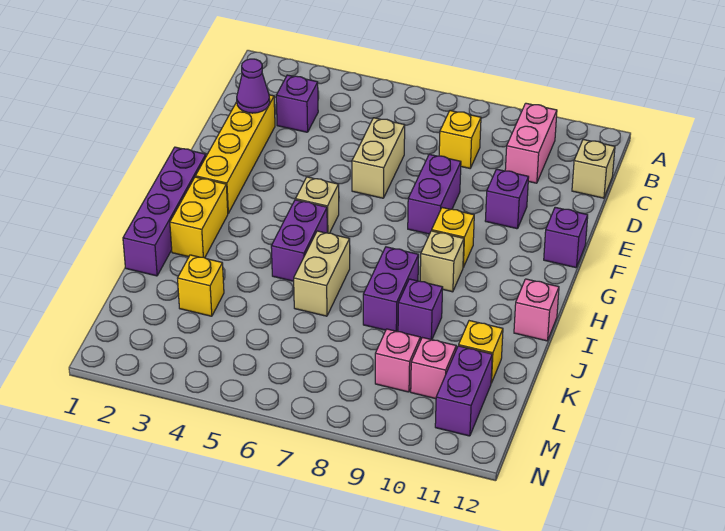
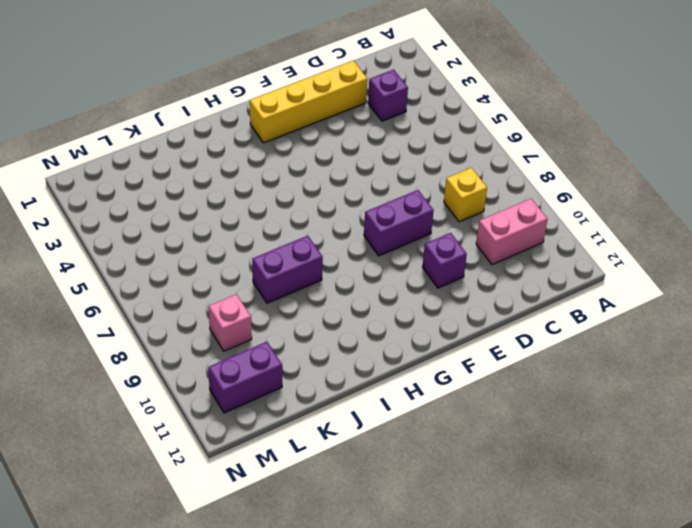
none -> tan 1x1 brick [572,140,615,198]
none -> tan 1x2 brick [352,118,405,198]
none -> purple 1x1 brick [544,207,588,268]

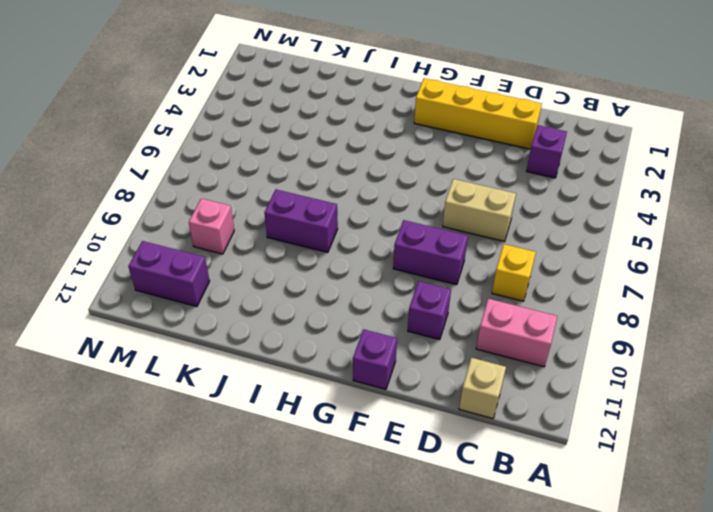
none -> purple 1x4 brick [123,147,206,276]
none -> tan 1x1 brick [296,177,339,233]
none -> yellow 1x1 brick [432,208,474,267]

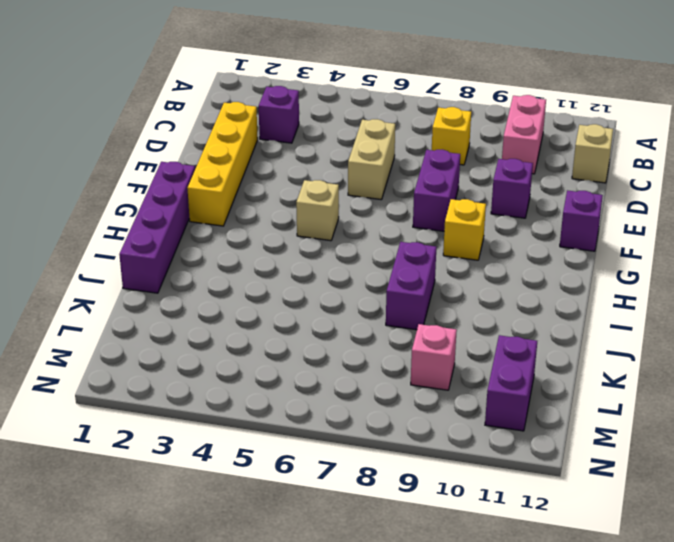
none -> yellow 1x2 brick [170,177,228,258]
none -> purple 1x2 brick [271,200,327,281]
none -> tan 1x1 brick [420,231,464,292]

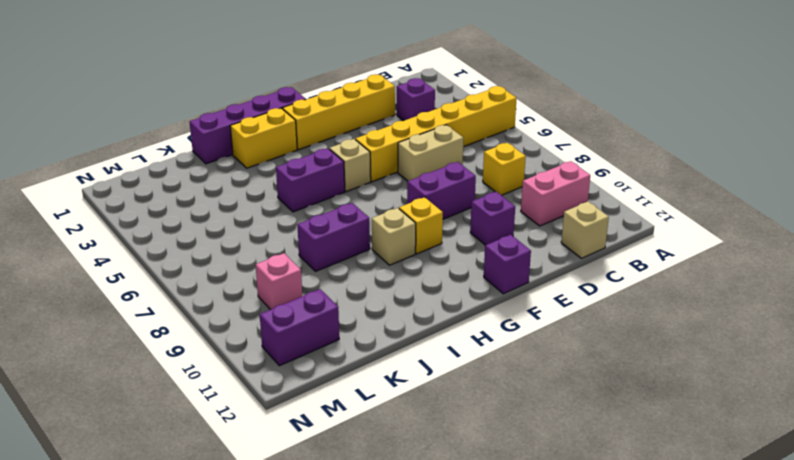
yellow 1x6 brick [355,86,517,182] -> none
none -> tan 1x2 brick [294,231,350,316]
none -> pink 1x1 brick [514,279,559,341]
none -> purple 1x1 brick [398,279,443,340]

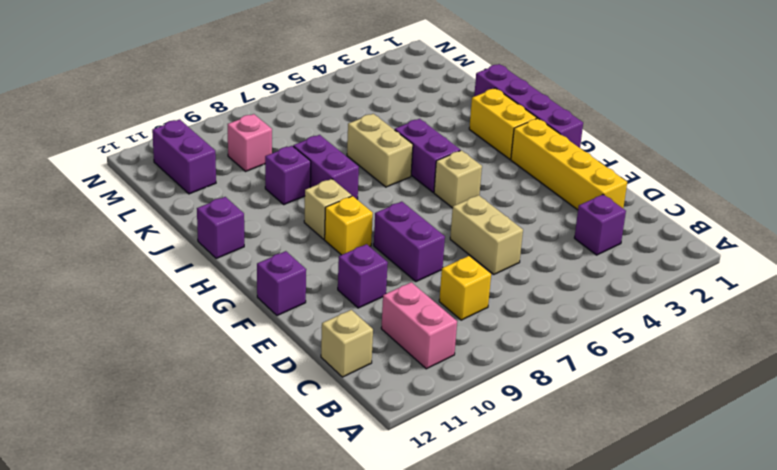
purple 1x1 brick [197,197,244,258] -> pink 1x1 brick [514,279,559,341]
none -> yellow 1x1 brick [178,255,224,316]
none -> yellow 1x1 brick [459,321,503,383]
none -> pink 1x1 brick [411,337,456,399]

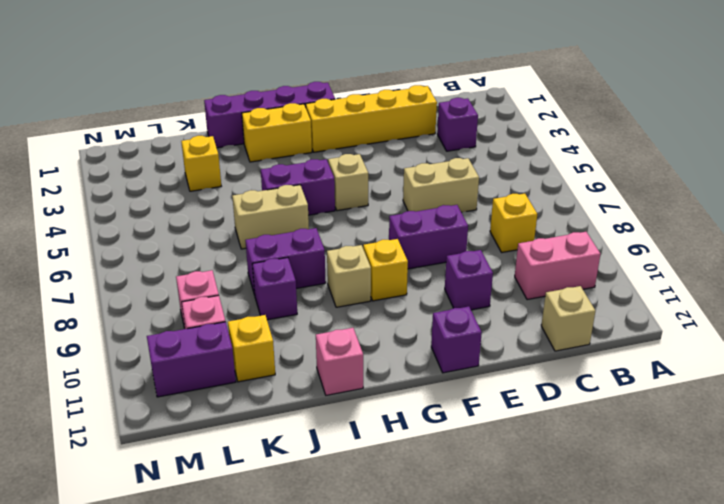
none -> purple 1x1 cone [237,59,270,113]

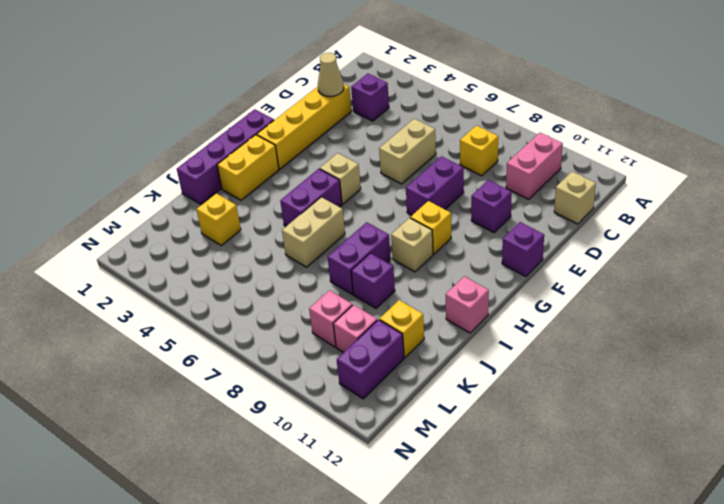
tan 1x1 cone [318,53,344,97] -> purple 1x1 cone [237,59,270,113]

